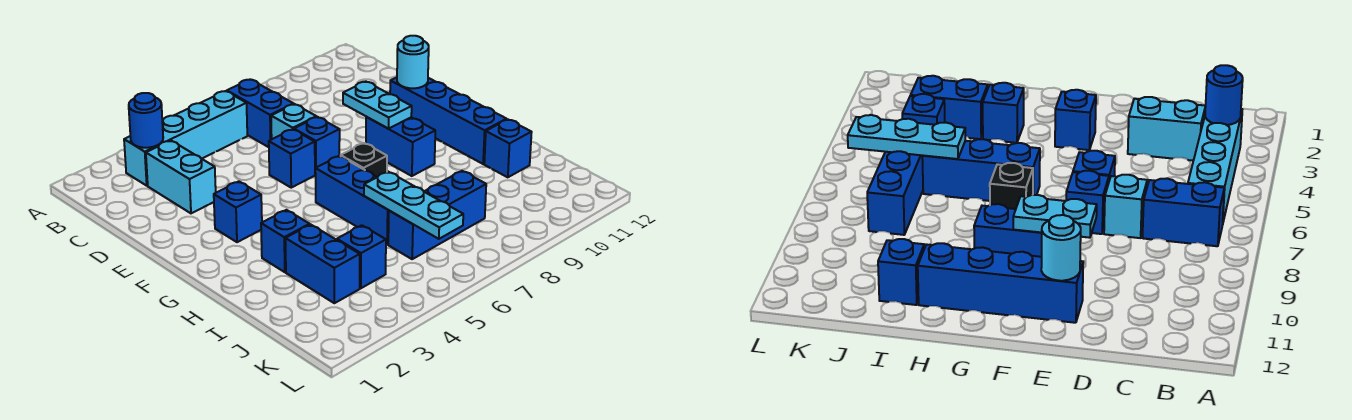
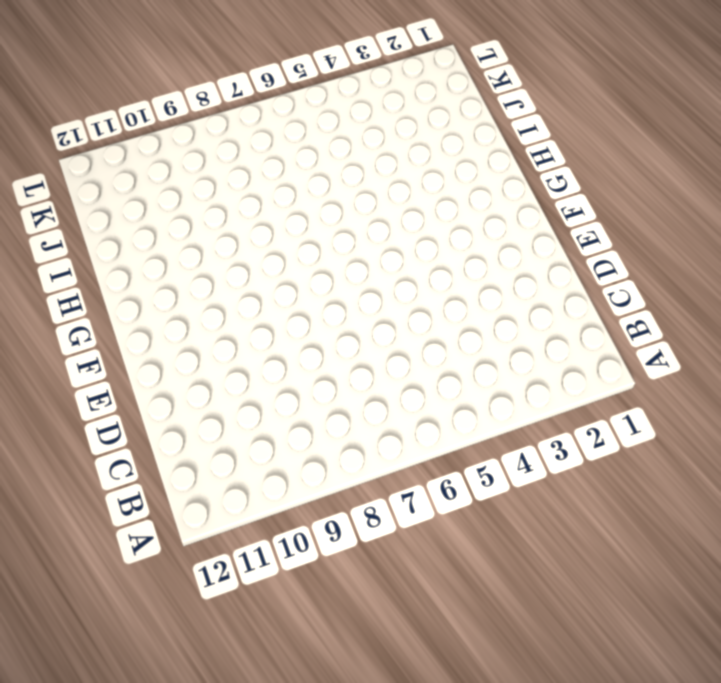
none -> cyan 1x4 brick [124,91,247,186]
none -> blue 1x2 brick [227,80,294,147]
none -> cyan 1x2 brick [146,141,216,213]

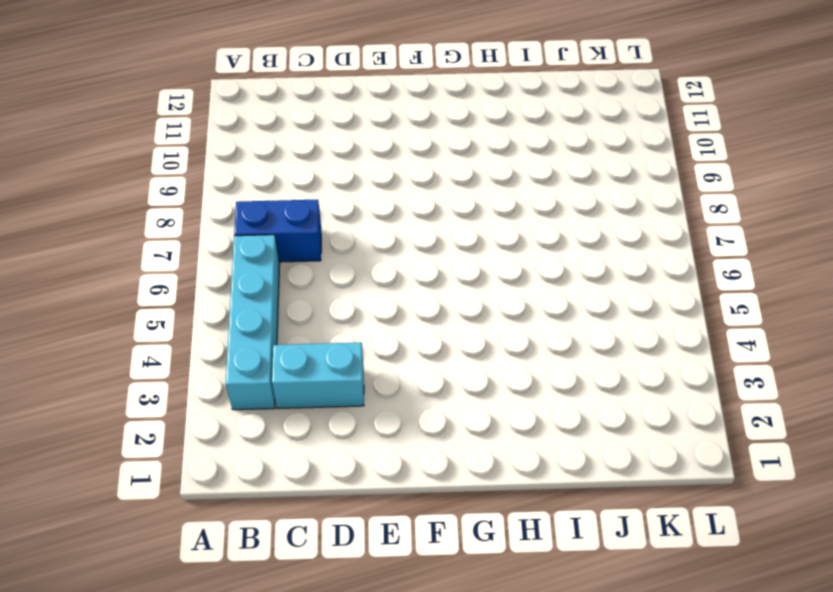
none -> cyan 1x1 brick [271,104,316,139]
none -> blue 1x1 brick [269,129,315,188]
none -> blue 1x1 brick [294,117,340,175]

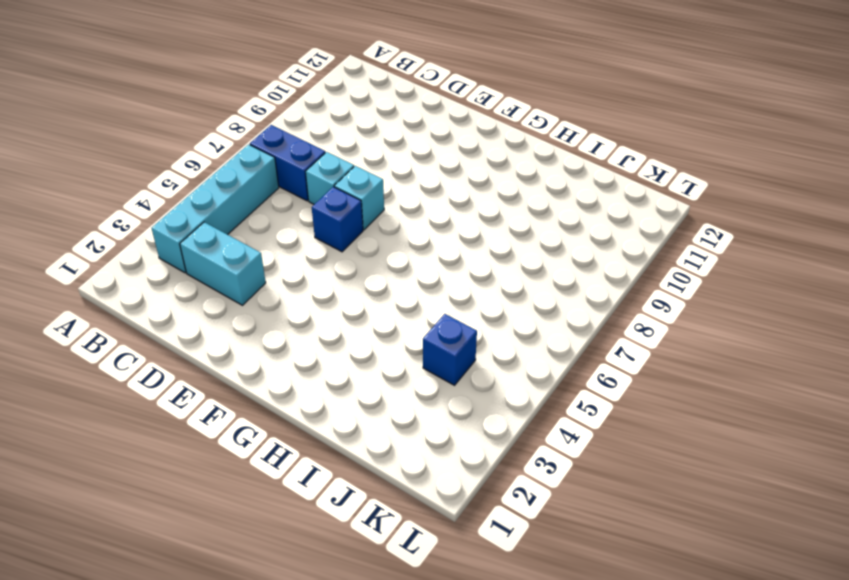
cyan 1x1 brick [334,166,384,230] -> blue 1x1 brick [294,117,340,175]
none -> blue 1x4 brick [390,77,507,164]
none -> blue 1x1 brick [214,181,262,242]
none -> blue 1x2 brick [366,117,435,176]

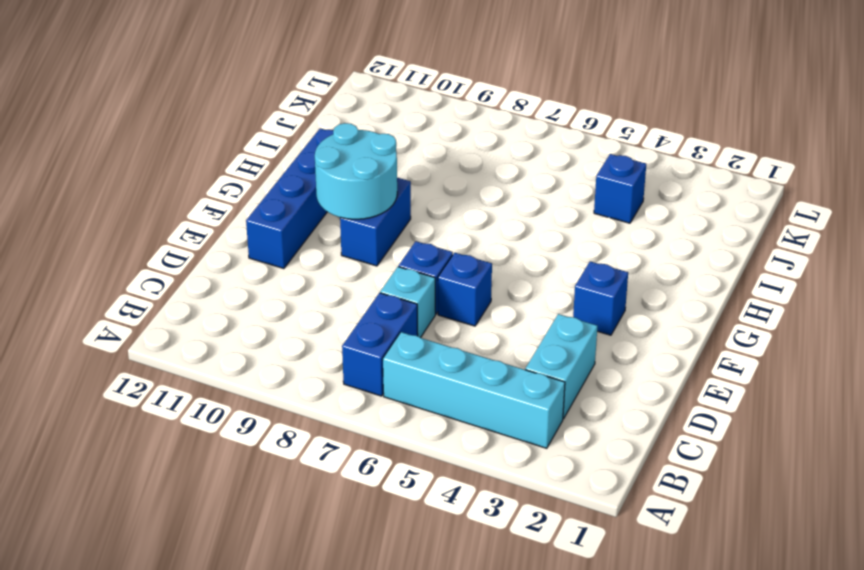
cyan 2x2 round brick [315,123,397,219] -> cyan 1x2 plate [343,81,412,129]
none -> blue 1x3 brick [315,156,389,244]
none -> black 1x1 brick [341,143,387,177]
none -> blue 1x1 brick [261,210,310,272]

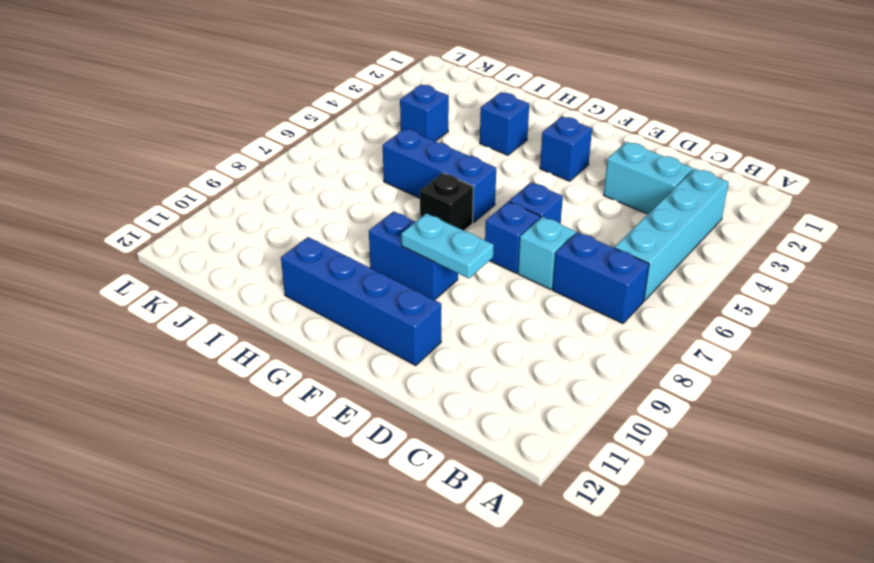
none -> blue 1x2 brick [285,225,360,303]
none -> blue 1x1 brick [484,119,532,177]
none -> blue 1x3 brick [388,171,486,259]

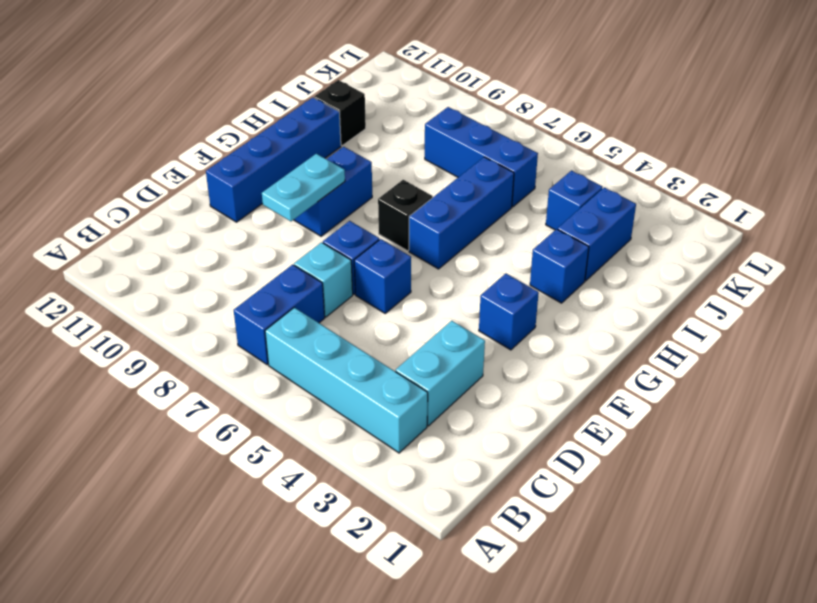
black 1x1 brick [314,80,366,146] -> blue 1x1 brick [484,119,532,177]
none -> blue 1x1 round brick [129,93,163,148]
none -> cyan 1x1 round brick [397,36,429,88]
none -> cyan 1x3 plate [364,172,463,239]

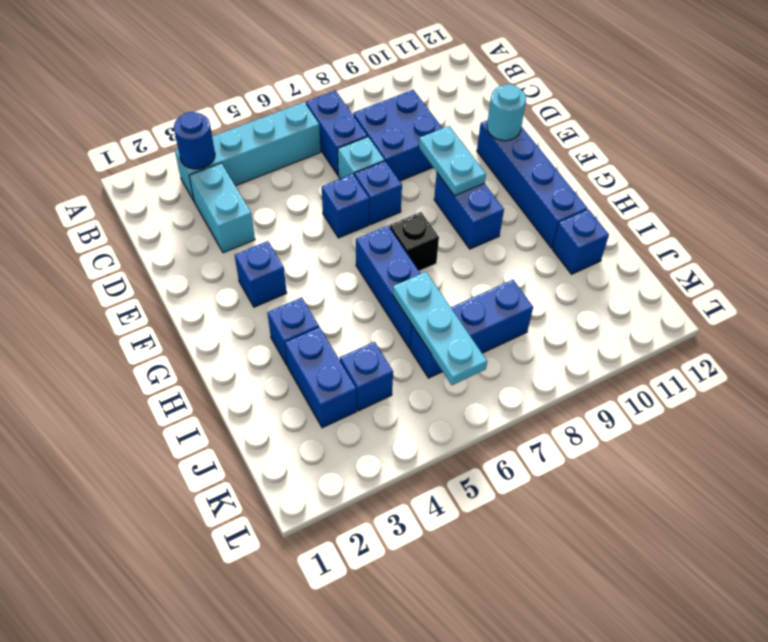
blue 2x2 brick [353,90,442,181] -> none

